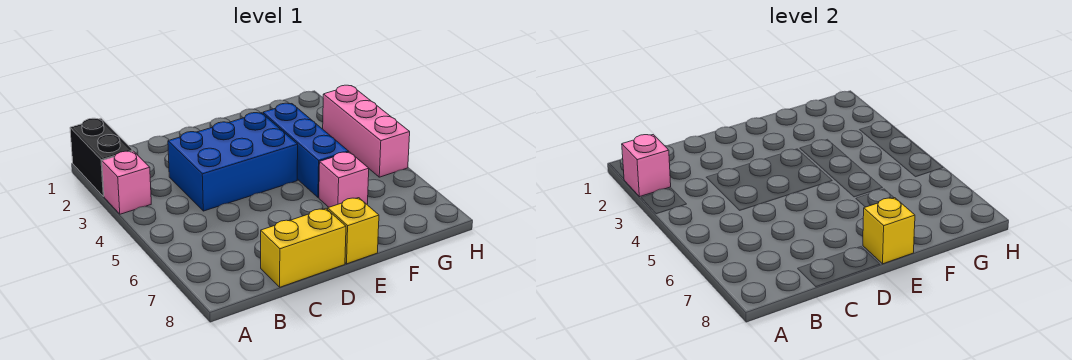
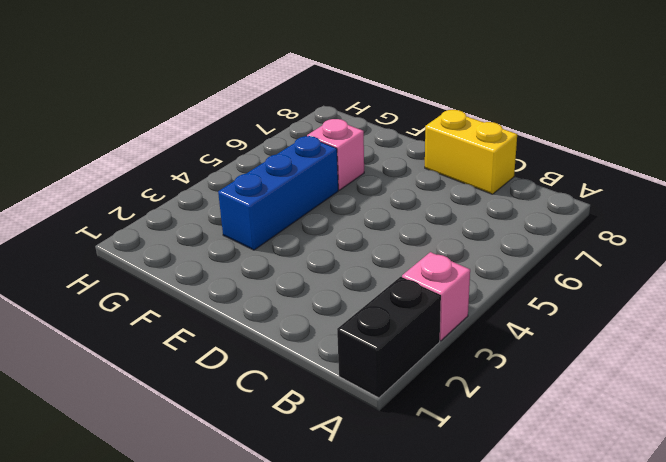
none -> blue 2x3 brick [168,113,298,211]
none -> yellow 1x1 brick [328,198,379,264]

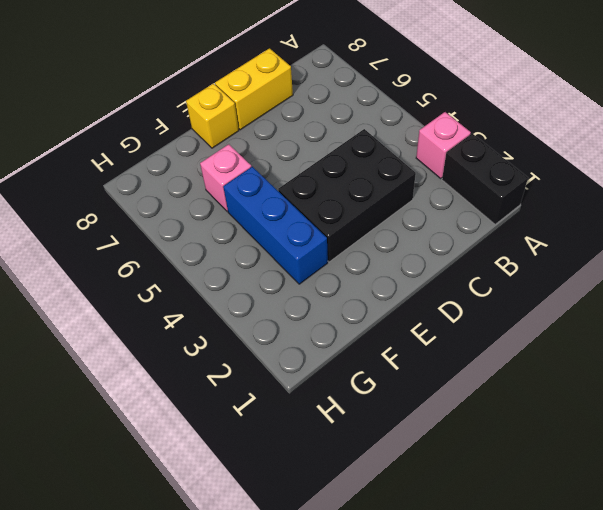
black 2x3 brick [278,129,416,262] -> blue 2x3 brick [168,113,298,211]
none -> pink 1x3 brick [323,85,410,177]
none -> pink 1x1 brick [622,135,671,197]

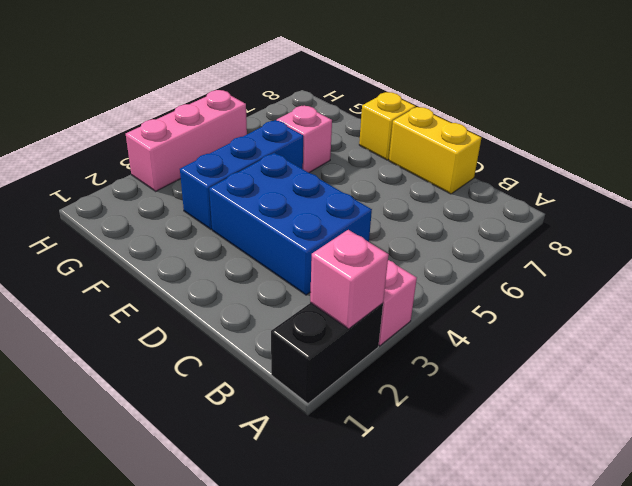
none -> yellow 1x1 brick [863,198,915,264]

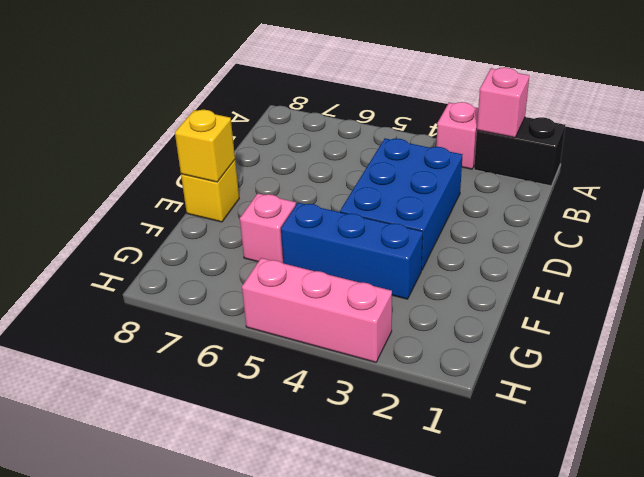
none -> yellow 1x2 brick [261,209,346,287]

